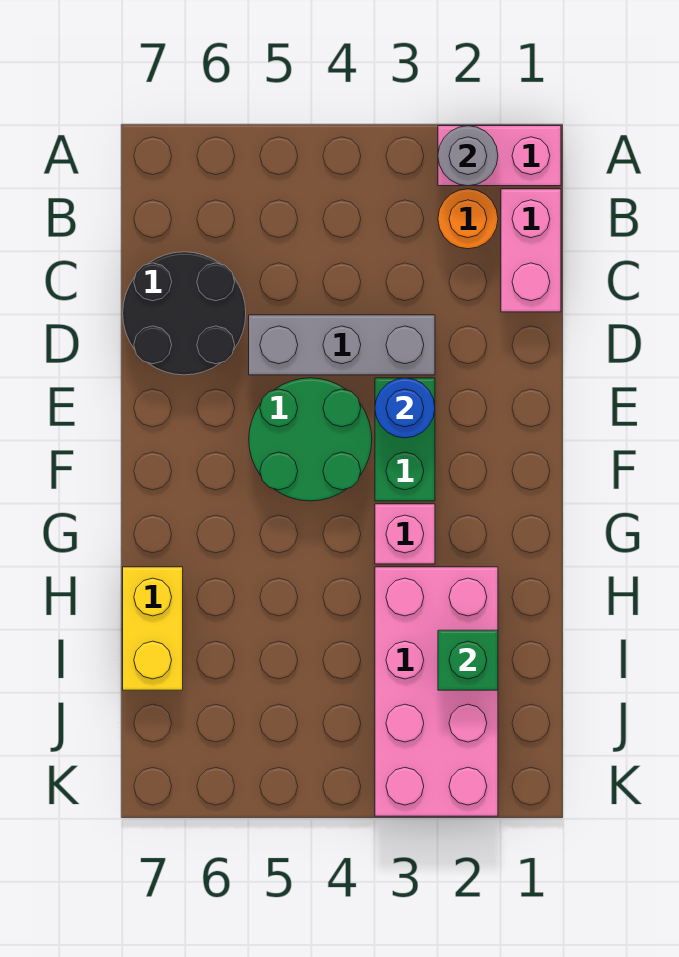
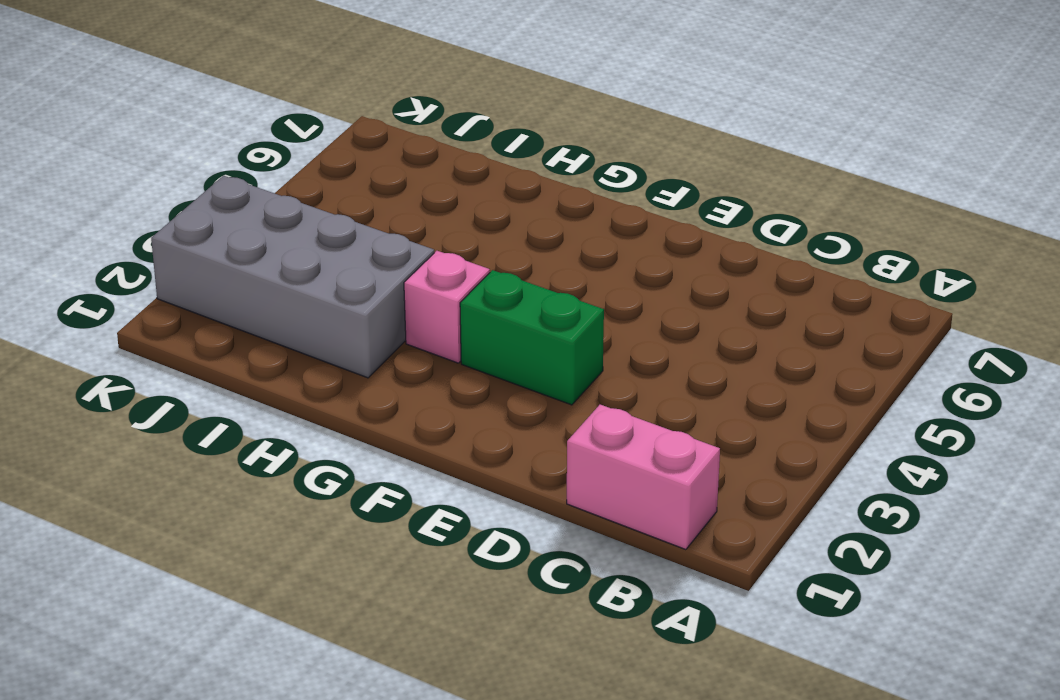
grey 2x4 brick [151,176,434,378] -> pink 2x4 brick [375,567,498,816]
none -> pink 1x2 brick [438,126,561,186]
none -> orange 1x1 round brick [438,189,498,249]
none -> black 2x2 round brick [123,252,246,375]

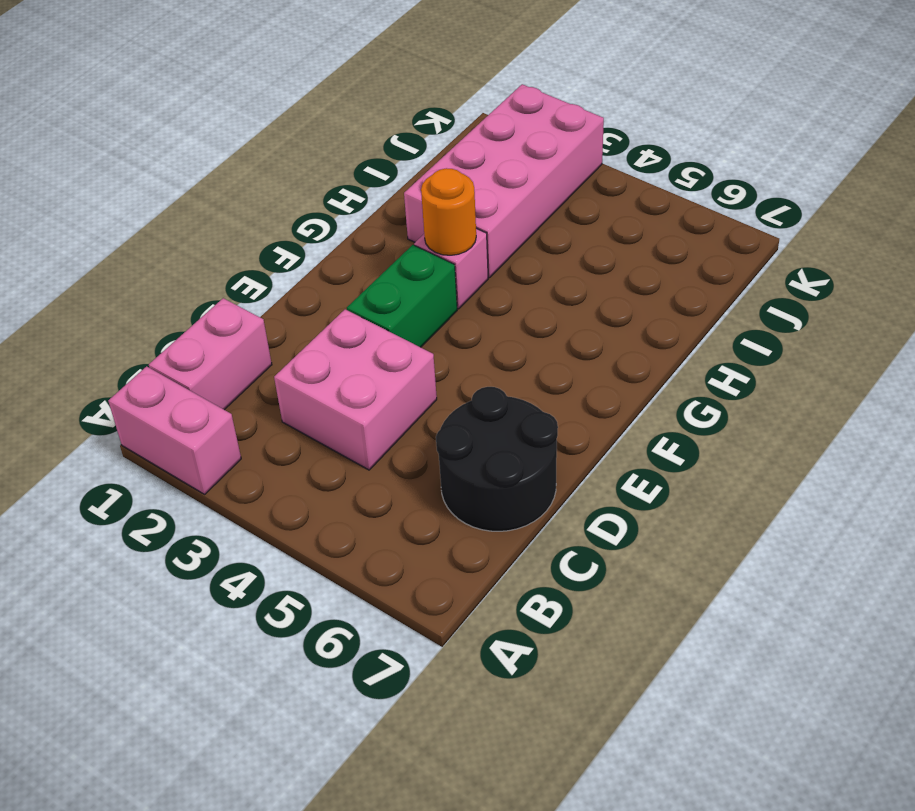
pink 2x2 brick [274,309,437,470] -> grey 1x3 brick [249,315,435,375]
orange 1x1 round brick [421,168,476,255] -> orange 1x1 round brick moved to [438,189,498,249]
none -> green 2x2 round brick [249,378,372,501]
none -> yellow 1x2 brick [123,567,183,690]
none -> grey 1x1 round brick [438,126,498,186]

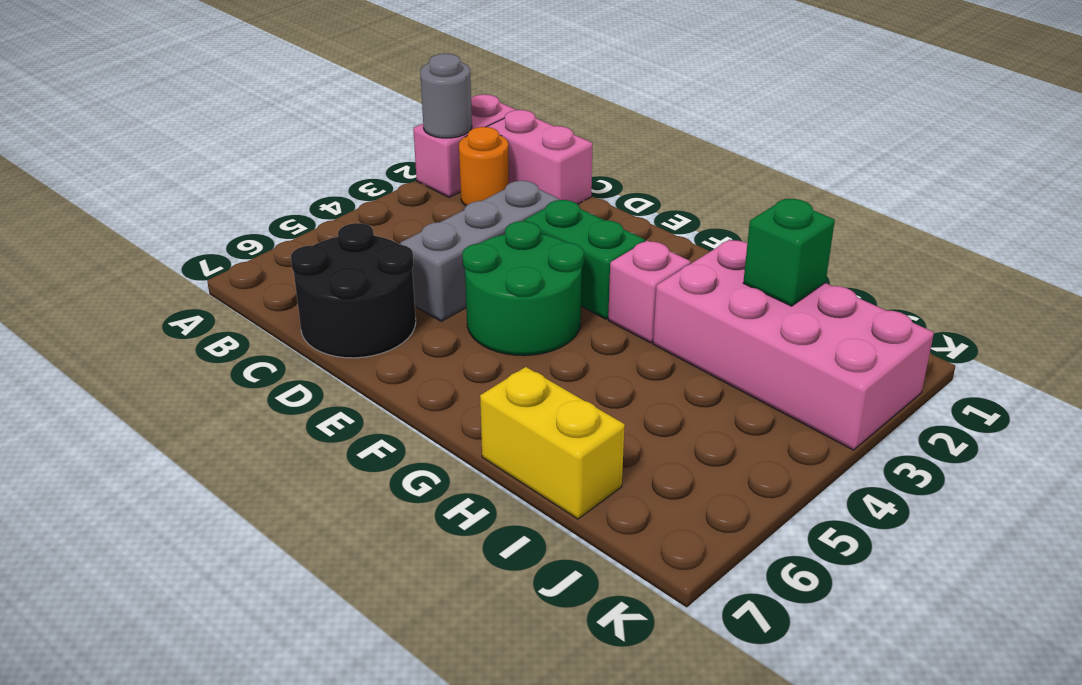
none -> blue 1x1 round brick [375,378,435,438]

